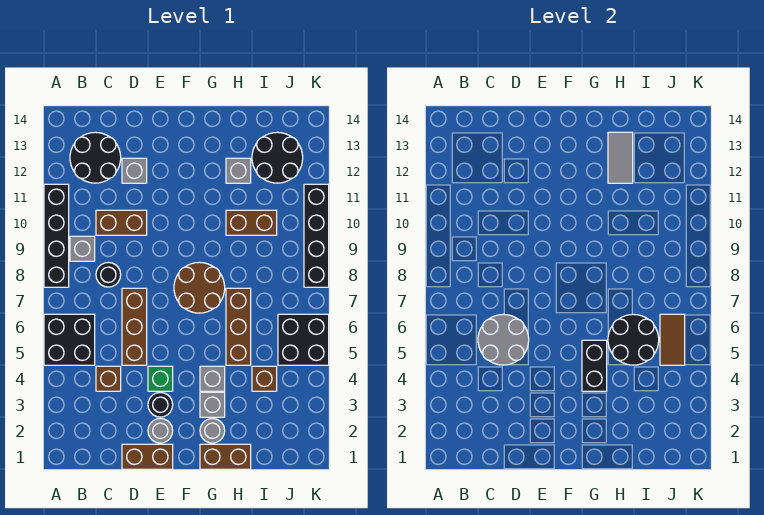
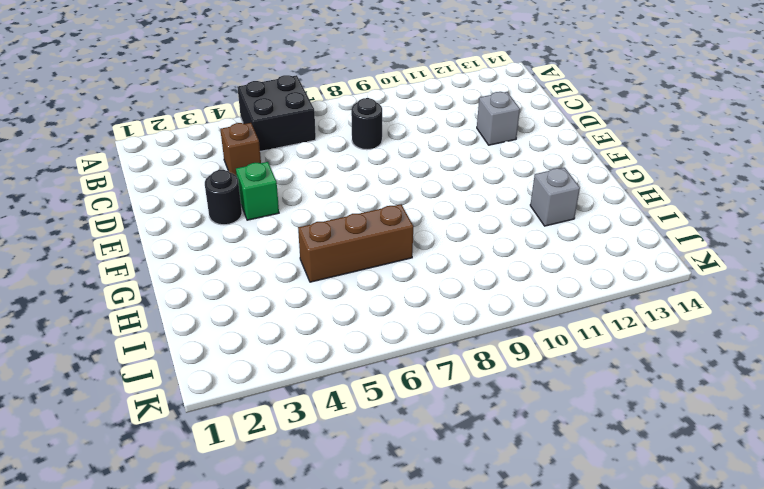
none -> black 1x4 brick [44,184,69,287]
none -> grey 1x1 brick [70,236,95,261]
none -> black 2x2 round brick [70,132,121,183]
none -> brown 1x2 brick [96,210,147,235]

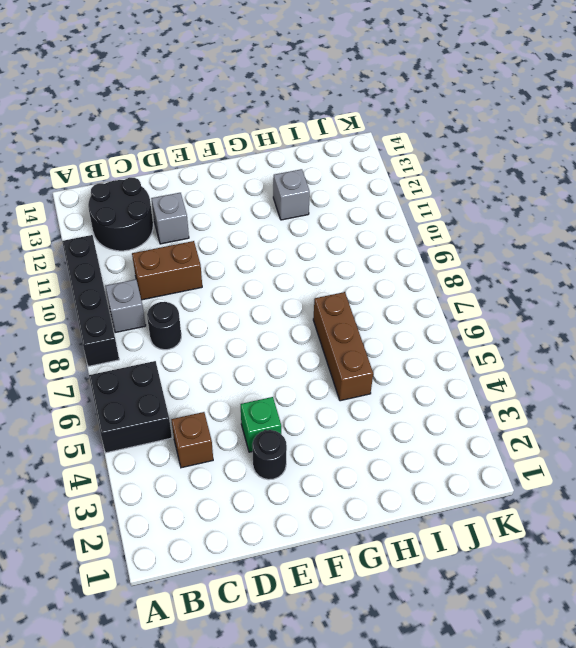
none -> brown 1x2 brick [122,444,173,469]
none -> brown 1x3 brick [122,288,147,365]
none -> grey 1x1 round brick [148,418,173,443]
none -> brown 2x2 round brick [174,262,225,313]

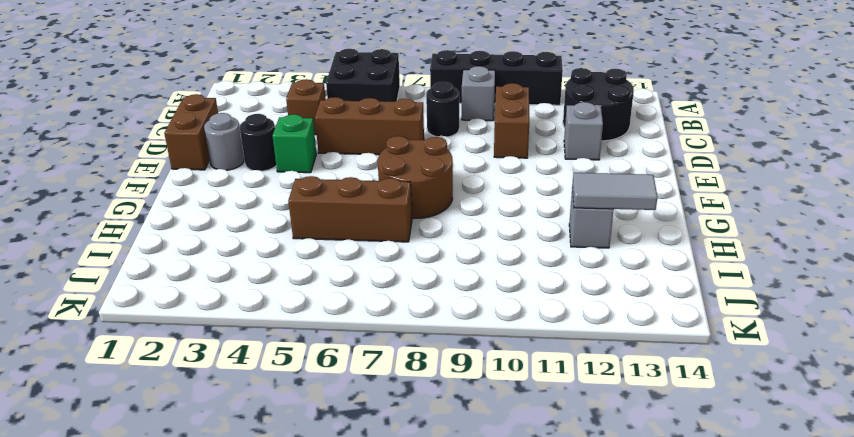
none -> brown 1x2 brick [200,444,251,469]
none -> grey 1x1 round brick [200,418,225,443]
none -> grey 1x1 brick [200,392,225,417]
none -> grey 1x1 brick [200,366,225,391]

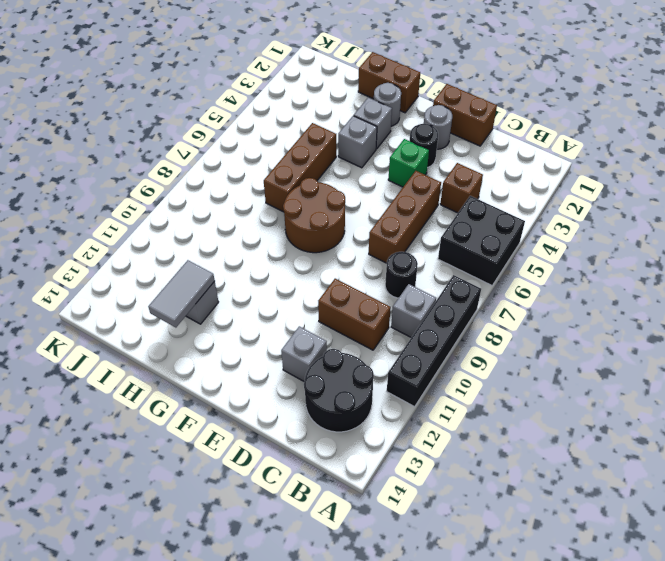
none -> brown 1x2 brick [226,210,277,235]
none -> brown 1x1 brick [252,366,277,391]
none -> black 2x2 round brick [252,132,303,183]
none -> black 2x2 brick [278,314,329,365]

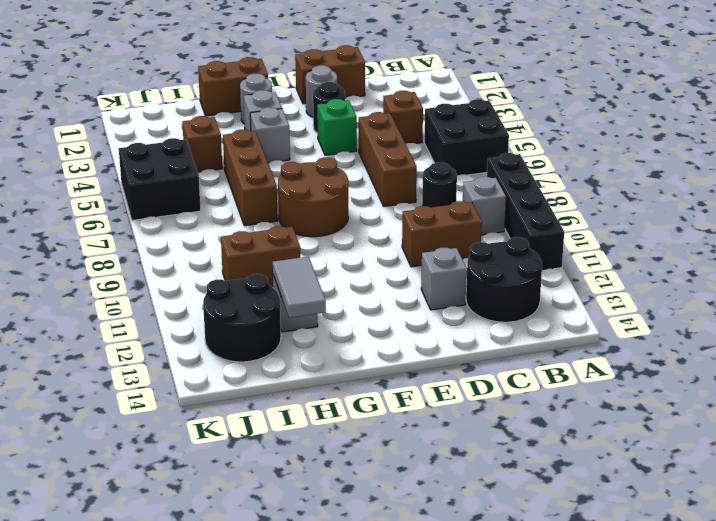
none -> black 1x4 brick [304,184,329,287]
none -> grey 2x2 round brick [478,314,529,365]
none -> black 1x2 brick [582,340,607,391]
none -> black 2x2 round brick [608,314,659,365]

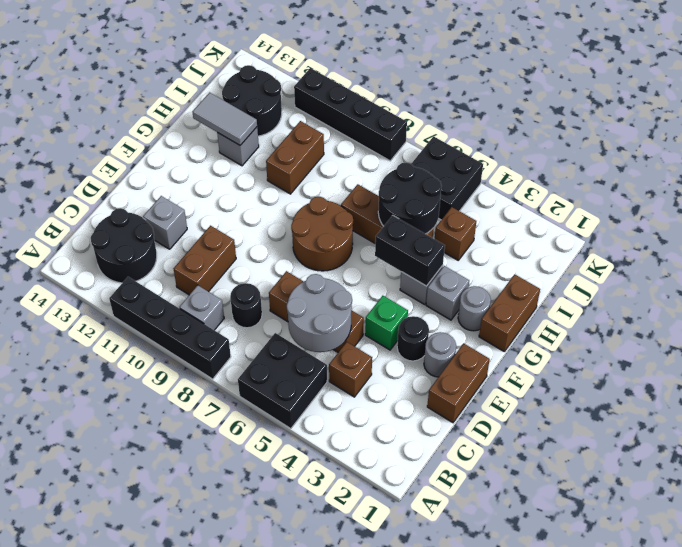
none -> brown 1x2 tile [660,314,685,365]

